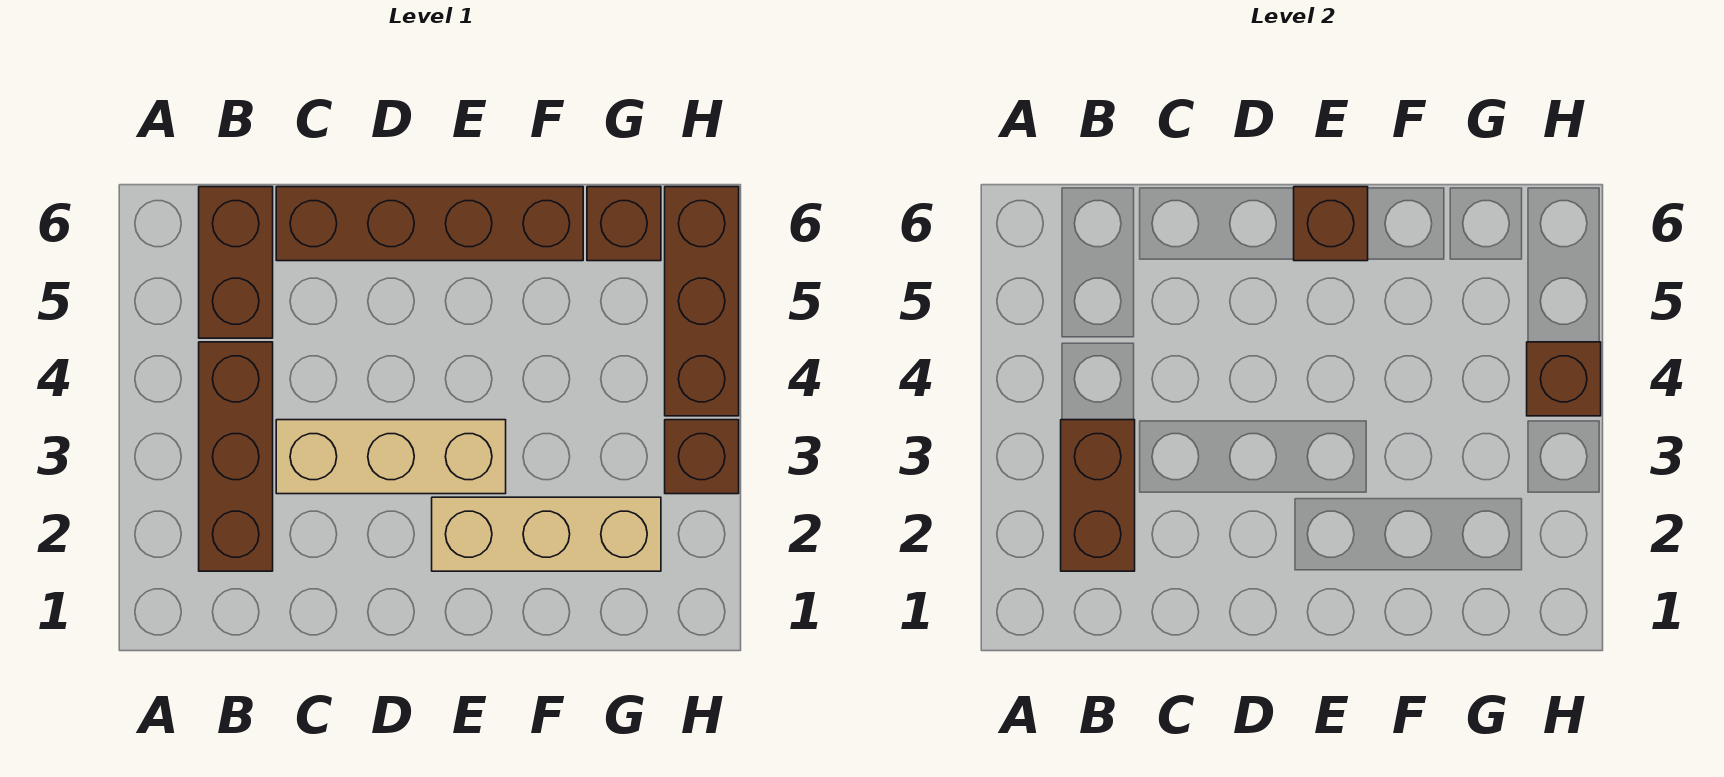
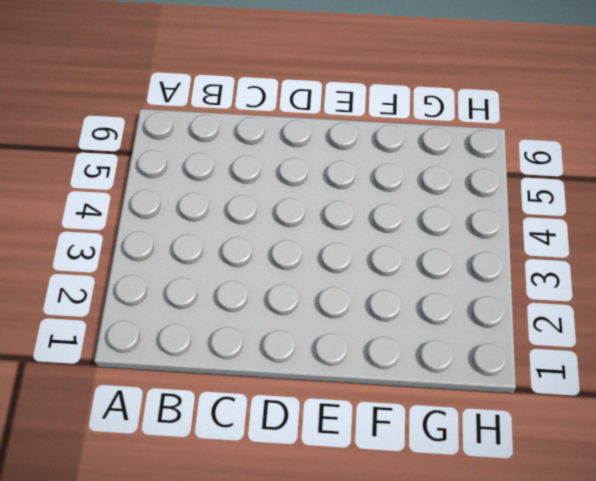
none -> brown 1x3 brick [199,342,273,571]
none -> brown 1x2 brick [199,187,273,338]

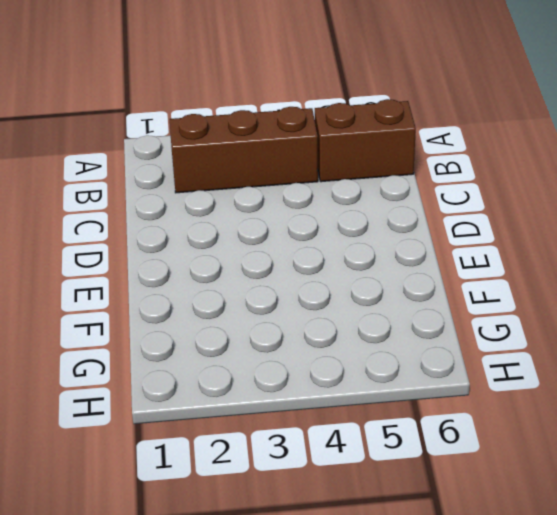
none -> tan 1x3 brick [276,420,506,494]
none -> brown 1x4 brick [276,187,583,261]

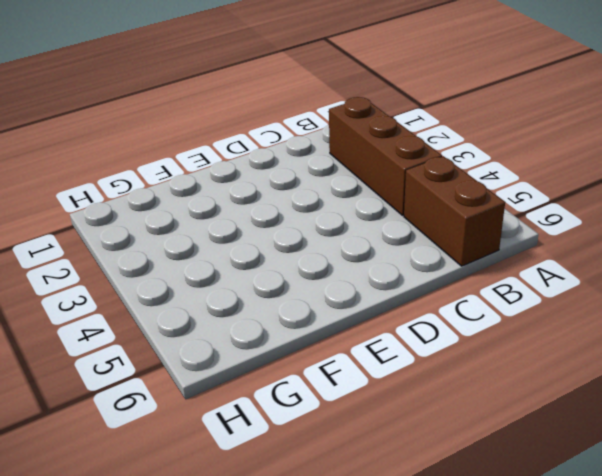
none -> tan 1x3 brick [276,420,506,494]
none -> brown 1x4 brick [276,187,583,261]

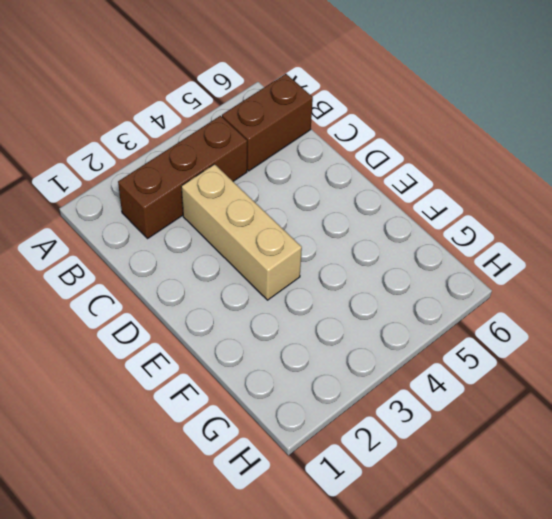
none -> brown 1x4 brick [276,187,583,261]
none -> tan 1x3 brick [432,497,661,571]

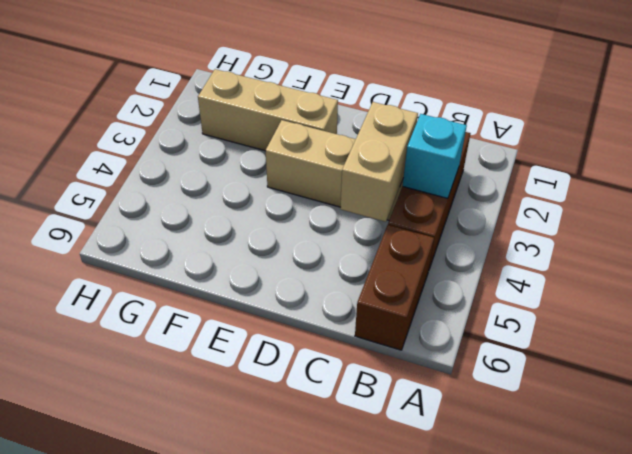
cyan 1x1 brick [403,114,467,198] -> brown 1x2 brick [1061,420,1135,571]
tan 1x2 brick [340,102,418,222] -> none
none -> brown 1x4 brick [276,187,583,261]
none -> brown 1x1 brick [587,187,661,261]

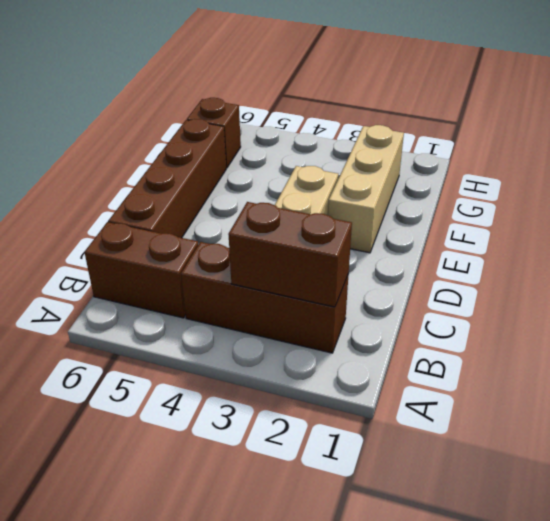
none -> brown 1x1 brick [665,420,739,494]
none -> brown 1x3 brick [665,187,739,416]

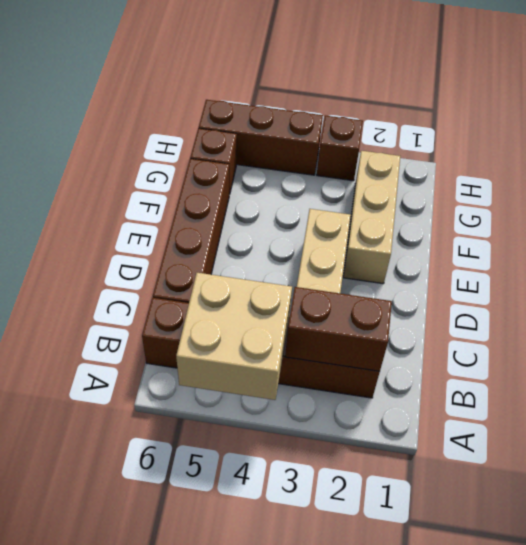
tan 2x2 brick [176,273,292,400] -> none
none -> brown 1x1 brick [1294,187,1368,261]
none -> brown 1x1 brick [1527,342,1601,416]

